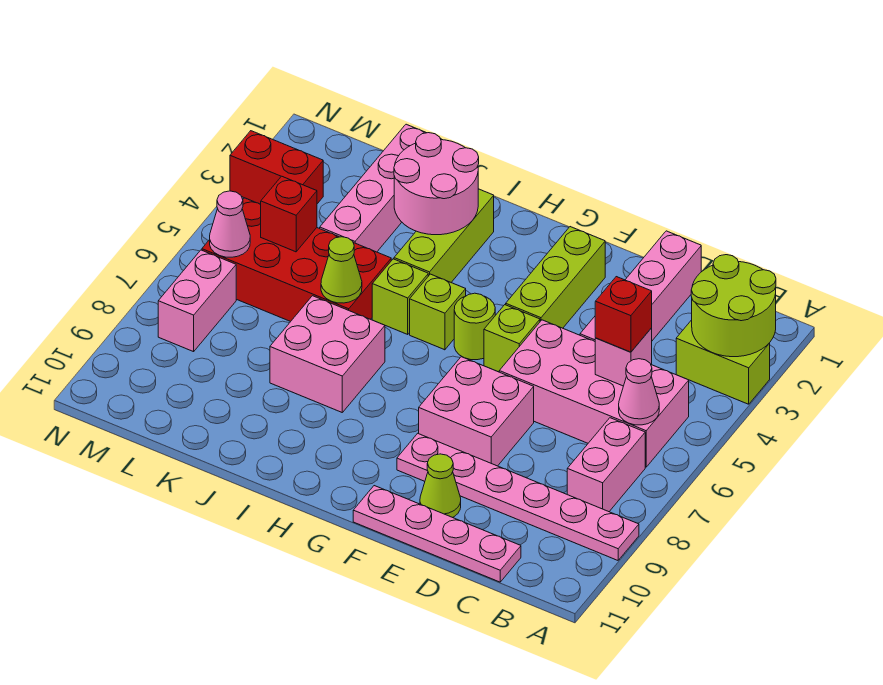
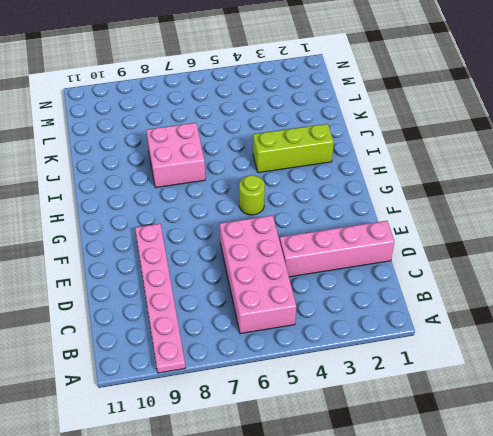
none -> lime 1x2 brick [676,320,770,404]
none -> pink 1x2 brick [567,418,645,512]
none -> pink 1x4 plate [353,486,521,582]

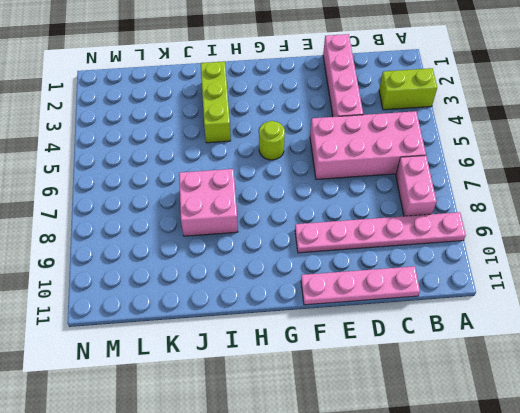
none -> pink 2x2 brick [419,357,534,466]
none -> lime 1x1 cone [420,454,461,518]
none -> lime 1x3 brick [506,227,605,328]

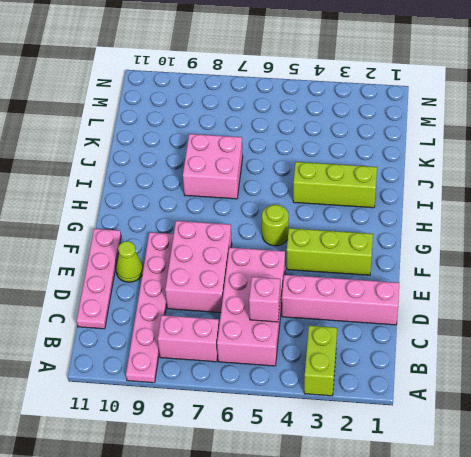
pink 2x3 brick [165,221,232,313] -> pink 2x2 brick [419,357,534,466]
none -> lime 1x1 brick [484,305,540,372]
none -> lime 1x1 brick [410,274,466,350]
none -> lime 1x1 brick [372,259,428,334]

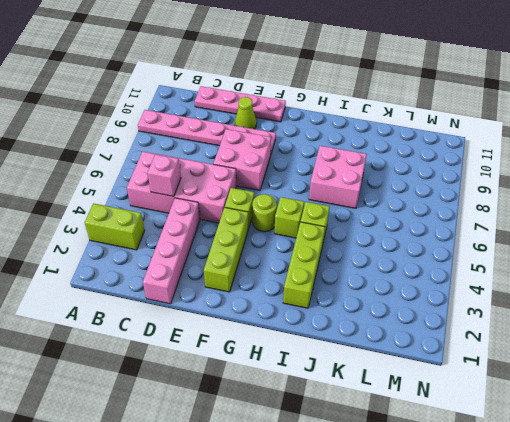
none -> pink 1x2 brick [567,418,645,512]
none -> red 2x4 brick [202,198,391,322]
none -> pink 1x4 brick [320,124,426,252]

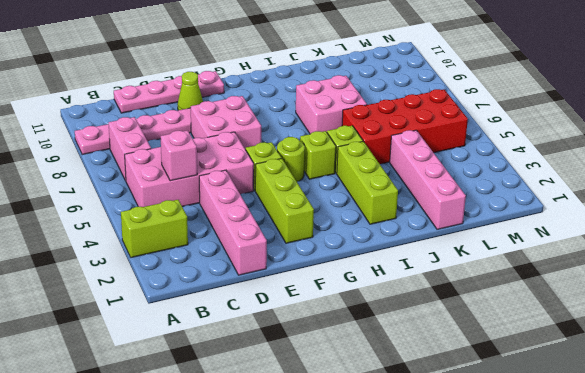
none -> red 1x2 brick [230,131,323,204]
none -> pink 1x2 brick [158,250,236,352]
none -> lime 2x2 round brick [691,255,776,357]

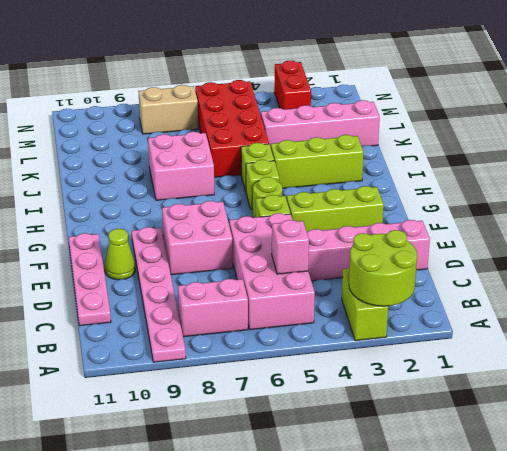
tan 1x2 brick [138,85,198,134] -> pink 1x2 brick [158,250,236,352]
none -> pink 1x1 cone [619,359,659,425]
none -> pink 2x2 round brick [394,133,479,235]
none -> lime 1x1 cone [321,237,362,303]

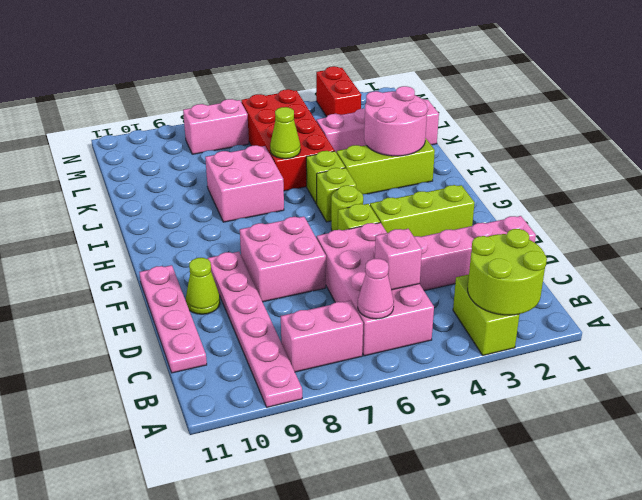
none -> red 1x1 brick [260,176,317,252]
none -> pink 1x1 cone [210,191,250,257]
none -> red 1x1 brick [595,277,652,352]

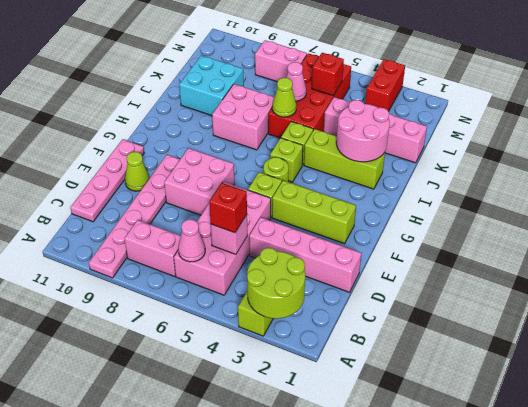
cyan 2x2 brick [179,56,244,116] -> none
pink 1x1 cone [286,62,306,101] -> pink 1x1 cone moved to [210,191,250,257]

